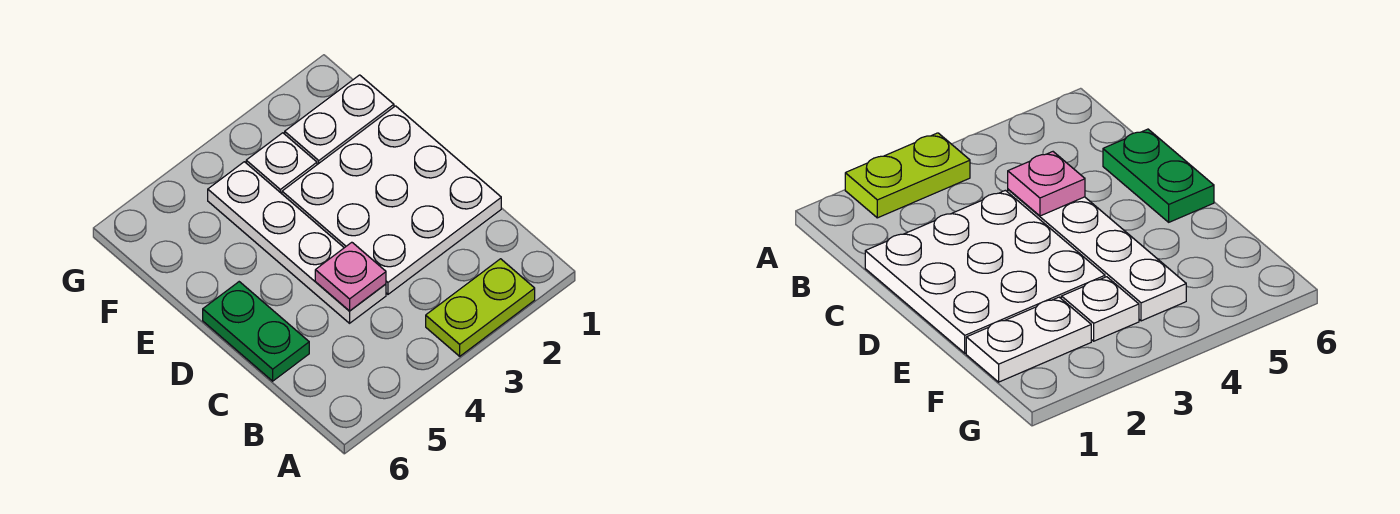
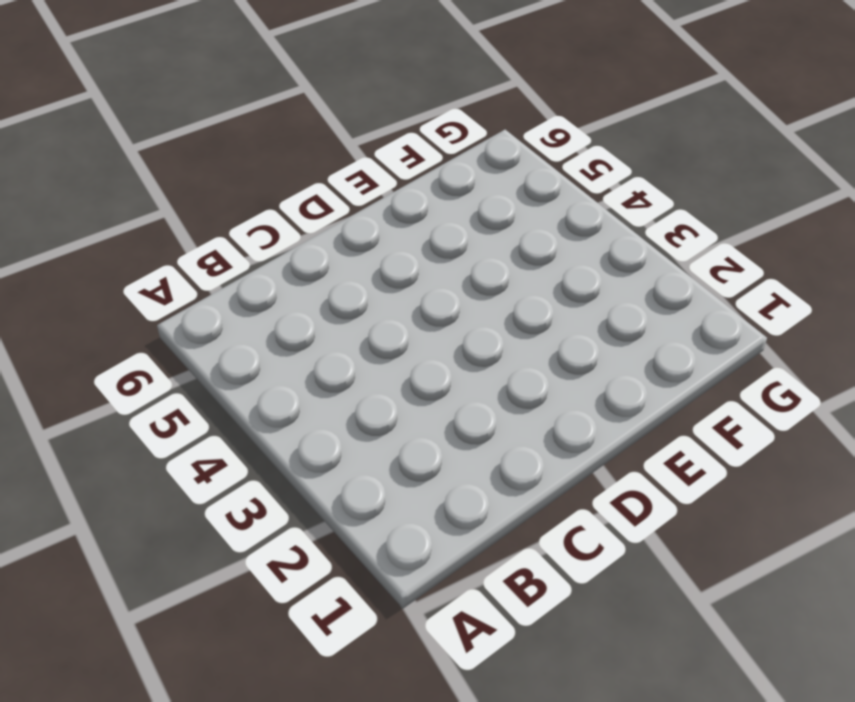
none -> lime 1x2 plate [426,259,535,356]
none -> white 3x3 plate [282,106,501,294]

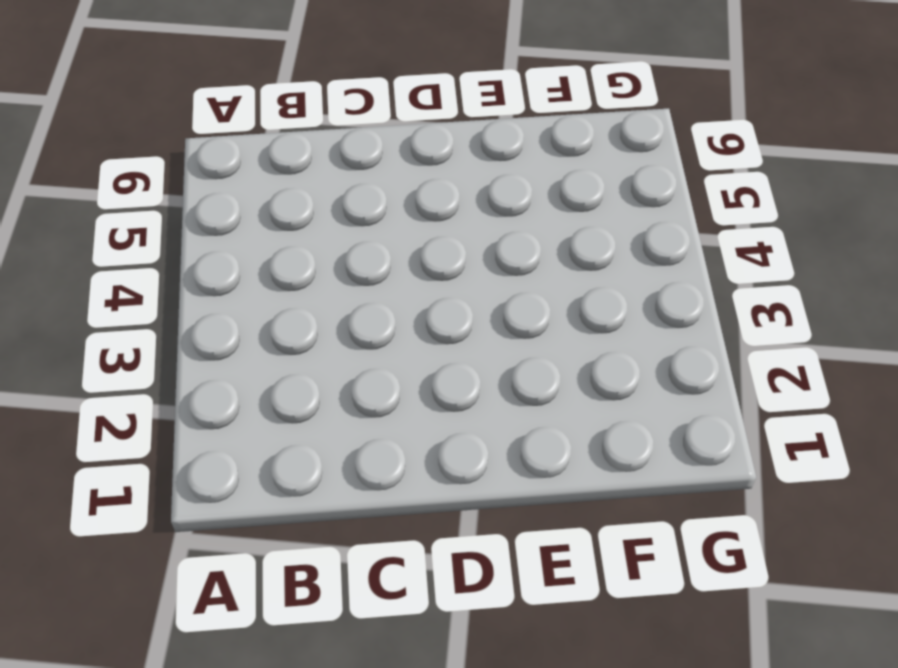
none -> lime 1x2 plate [426,259,535,356]
none -> white 3x3 plate [282,106,501,294]

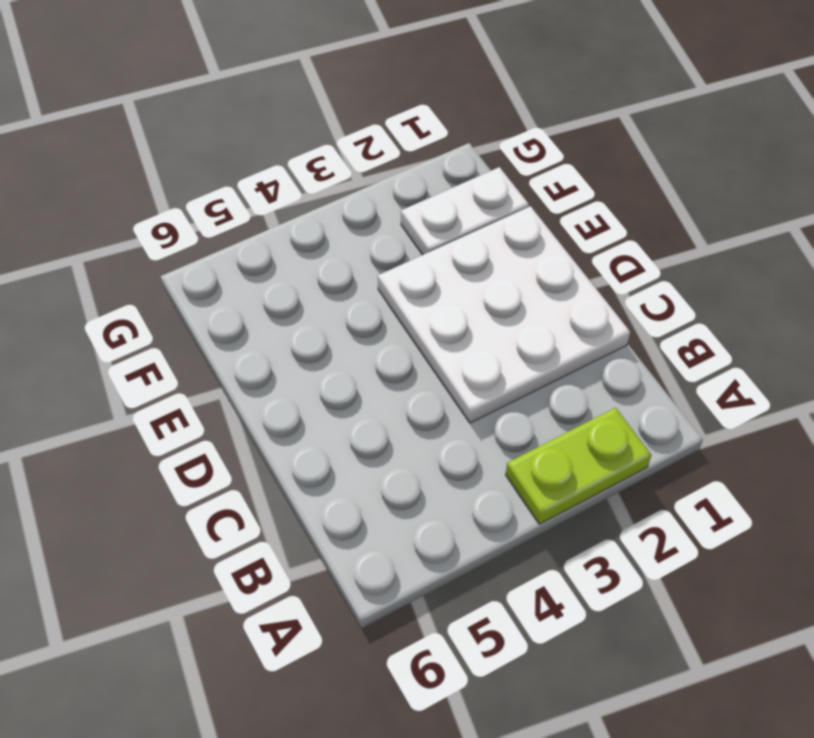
none -> white 1x4 plate [208,162,386,323]
none -> green 1x2 plate [203,282,309,381]

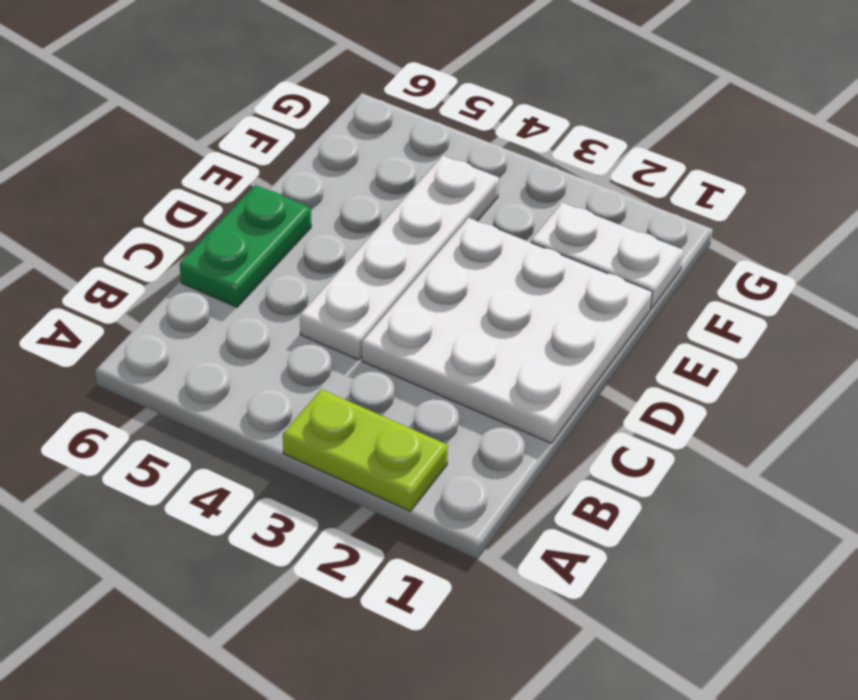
none -> white 1x1 plate [246,133,317,194]
none -> pink 1x1 plate [315,242,386,311]

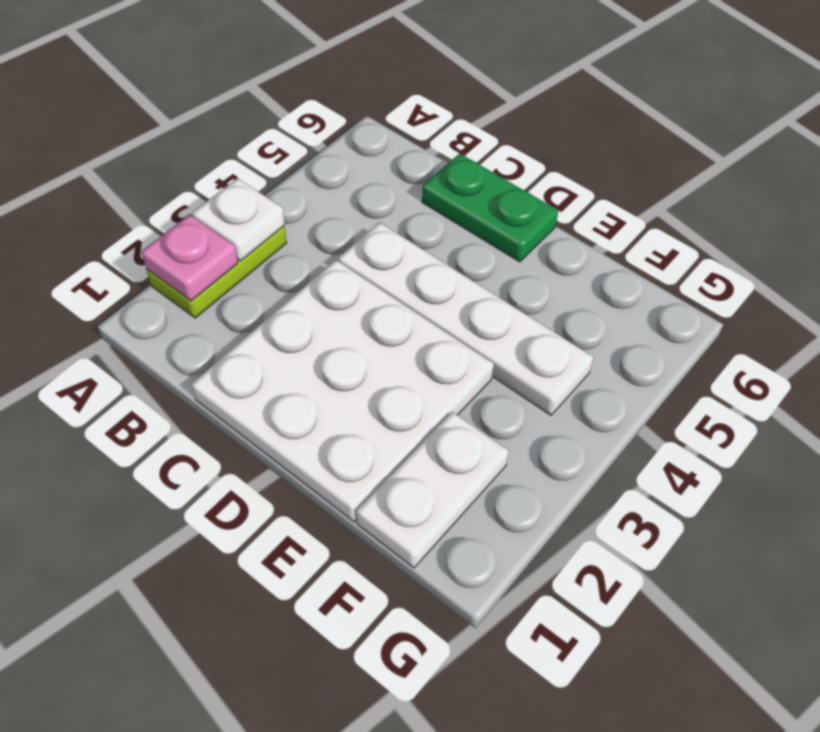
pink 1x1 plate [142,215,238,301] -> pink 1x1 plate moved to [315,242,386,311]
white 1x1 plate [192,178,285,261] -> white 1x1 plate moved to [246,133,317,194]

